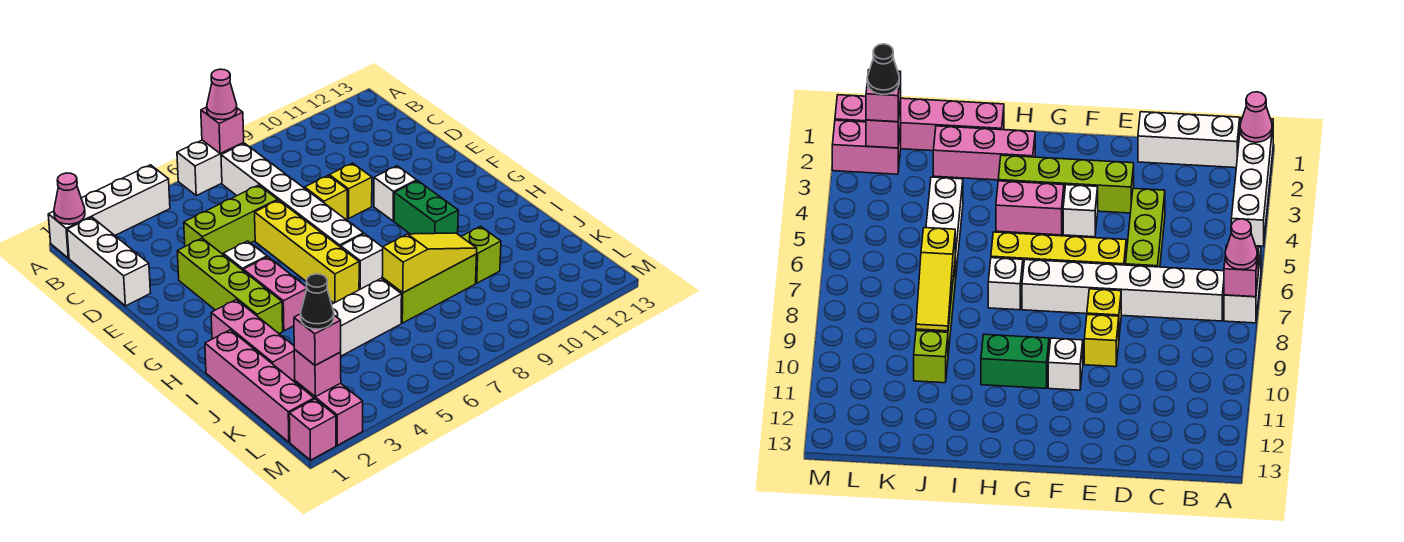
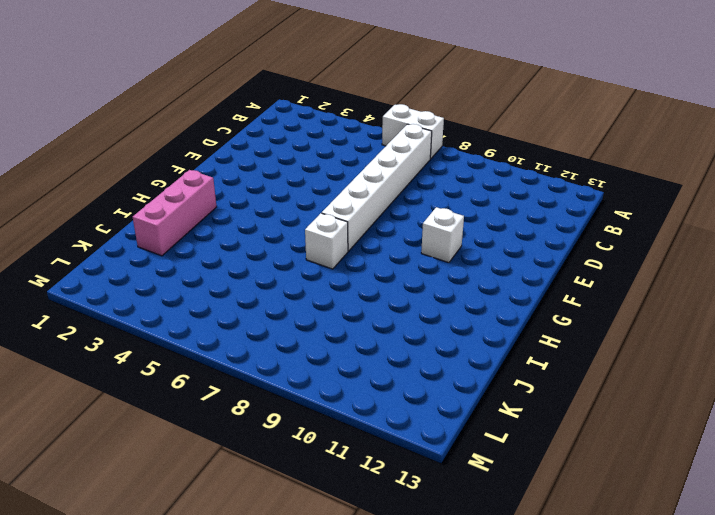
none -> white 1x4 brick [48,165,170,258]
none -> white 1x3 brick [67,217,150,306]
none -> lime 1x3 brick [184,185,278,254]

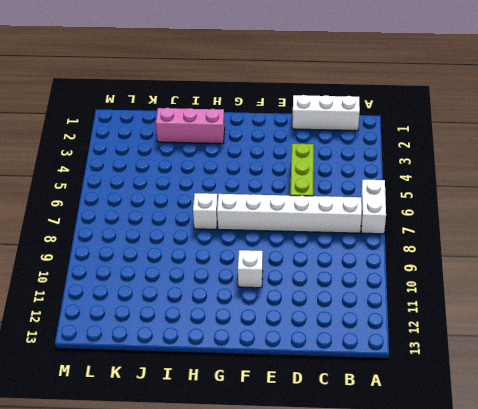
none -> white 1x4 brick [48,165,170,258]
none -> lime 1x4 brick [177,238,283,333]
none -> yellow 1x4 brick [255,200,359,303]

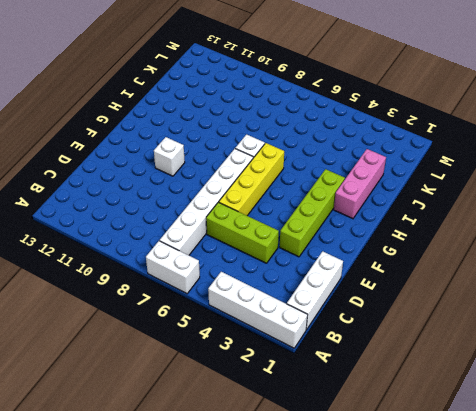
none -> yellow 1x1 brick [305,175,347,220]
none -> yellow 1x1 brick [329,163,372,218]
none -> white 1x1 brick [223,241,267,270]

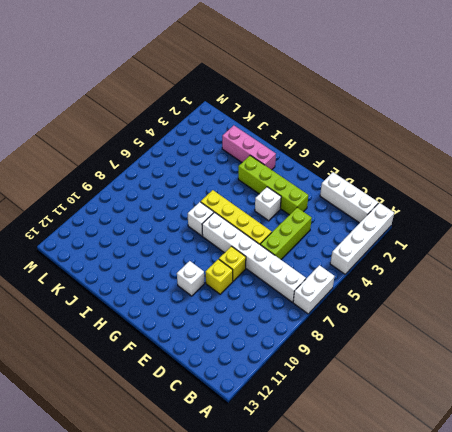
none -> pink 1x2 brick [243,257,307,331]
none -> green 1x2 brick [394,181,458,234]
none -> pink 1x4 brick [205,330,314,442]

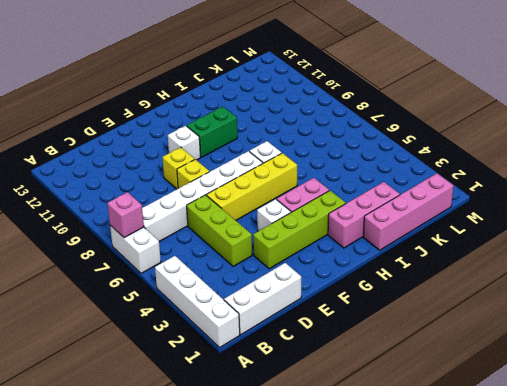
none -> white 1x3 brick [332,279,402,356]
none -> lime 1x3 brick [382,254,477,323]
none -> lime 1x1 brick [461,226,501,283]

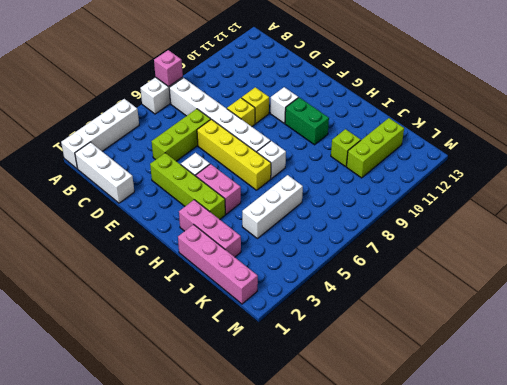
lime 1x3 brick [346,118,404,178] -> lime 1x3 brick moved to [382,254,477,323]
none -> pink 1x2 brick [295,381,363,445]
none -> pink 1x1 brick [289,399,336,460]
none -> pink 1x1 cone [54,173,85,224]

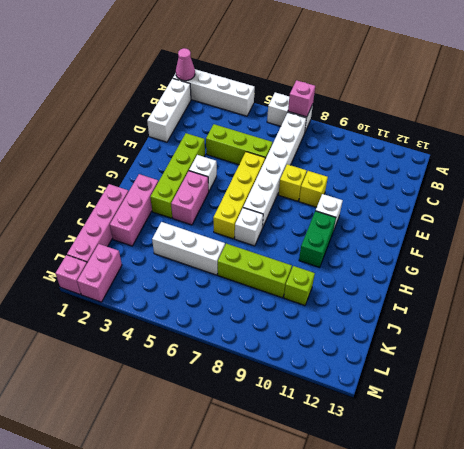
none -> yellow 1x3 slope [382,233,477,293]
none -> pink 1x1 brick [294,349,341,397]
none -> pink 1x1 cone [207,69,237,120]

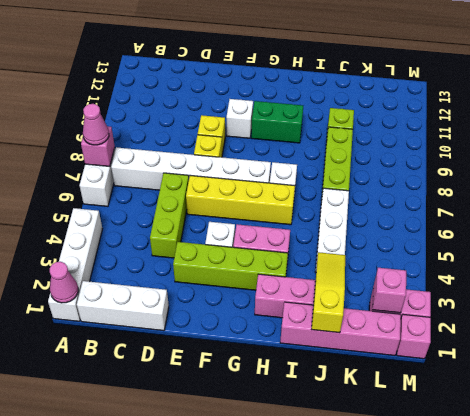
yellow 1x3 slope [311,252,345,333] -> yellow 1x3 slope moved to [382,233,477,293]
none -> pink 1x1 brick [294,314,341,365]
none -> black 1x1 cone [301,274,334,329]

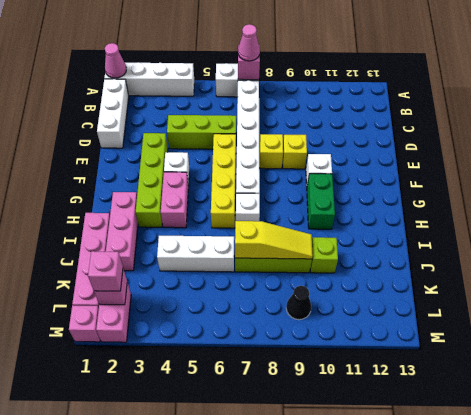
black 1x1 cone [286,286,311,320] -> black 1x1 cone moved to [301,274,334,329]

